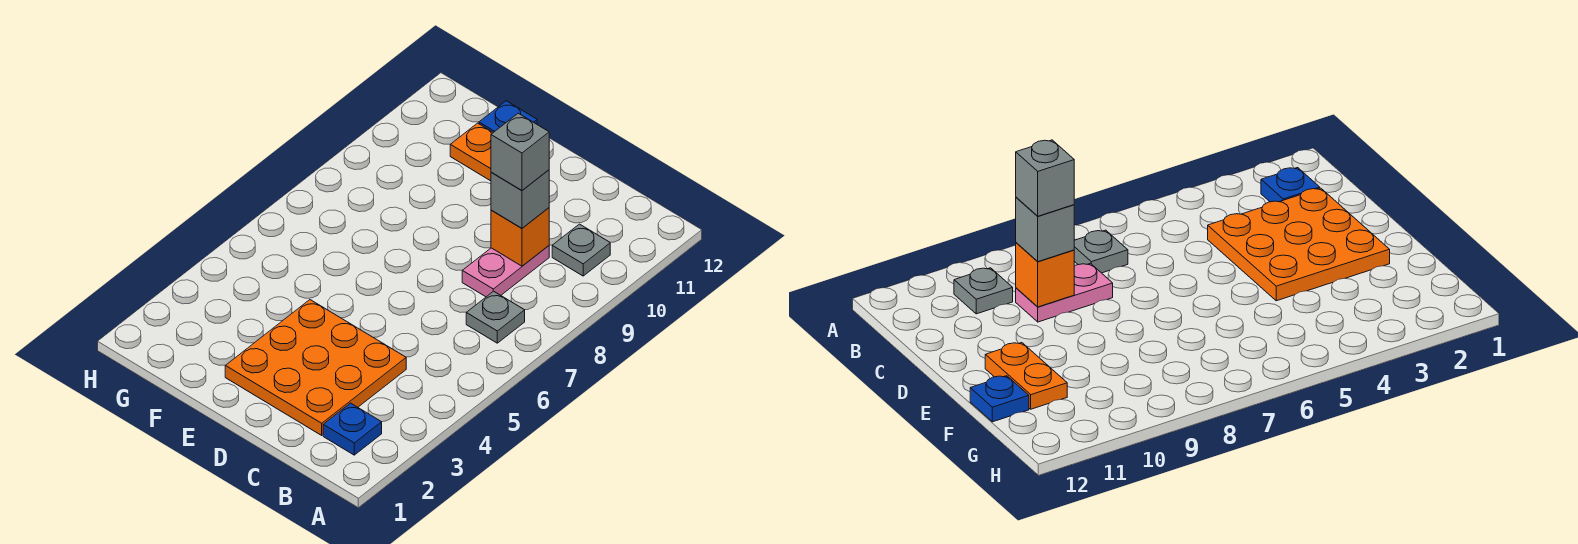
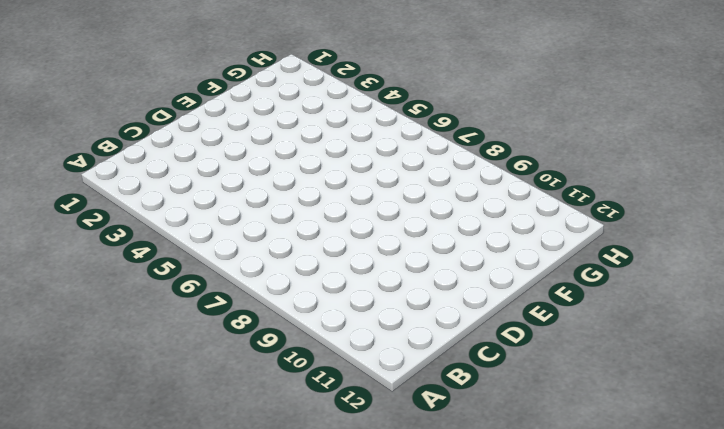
none -> blue 1x1 plate [323,403,382,455]
none -> grey 1x1 plate [466,291,525,343]

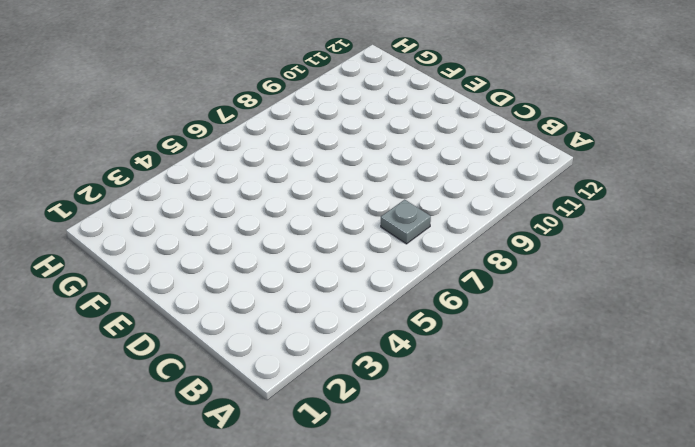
none -> blue 1x1 plate [323,403,382,455]
none -> grey 1x1 plate [552,224,610,276]

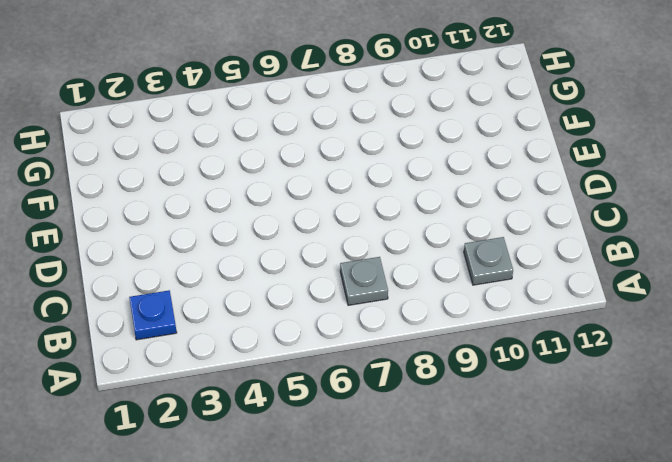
none -> orange 3x3 plate [225,300,406,435]
none -> pink 1x2 plate [462,246,549,297]

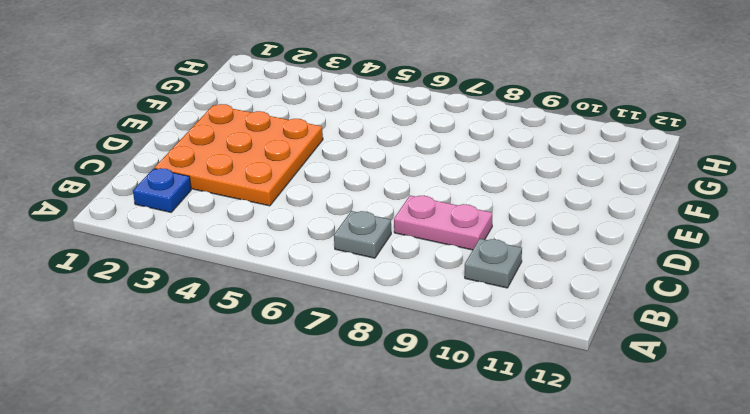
none -> orange 1x2 plate [450,123,493,181]
none -> blue 1x1 plate [479,101,537,133]

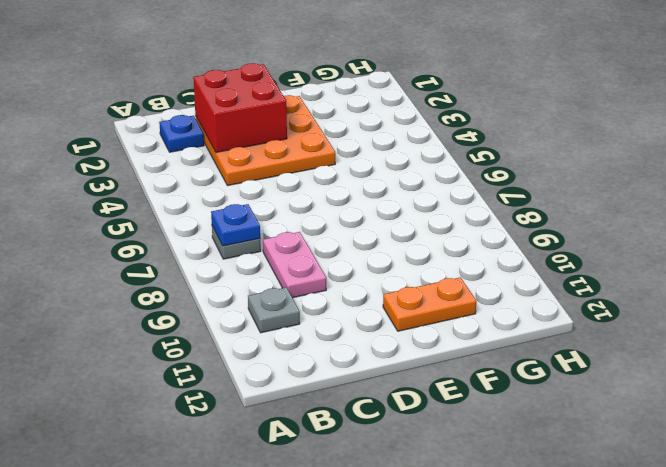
blue 1x1 plate [211,204,260,246] -> blue 1x1 plate moved to [479,101,537,133]
red 2x2 brick [193,63,287,152] -> none
none -> orange 1x1 brick [491,208,549,266]
none -> grey 1x1 brick [491,170,549,228]

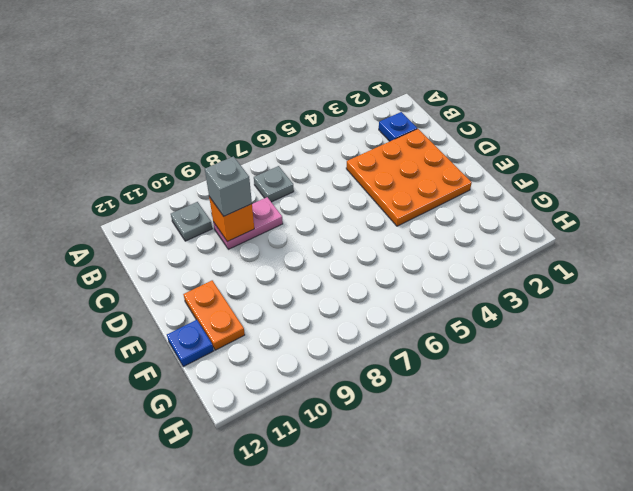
none -> grey 1x1 brick [491,113,549,190]

